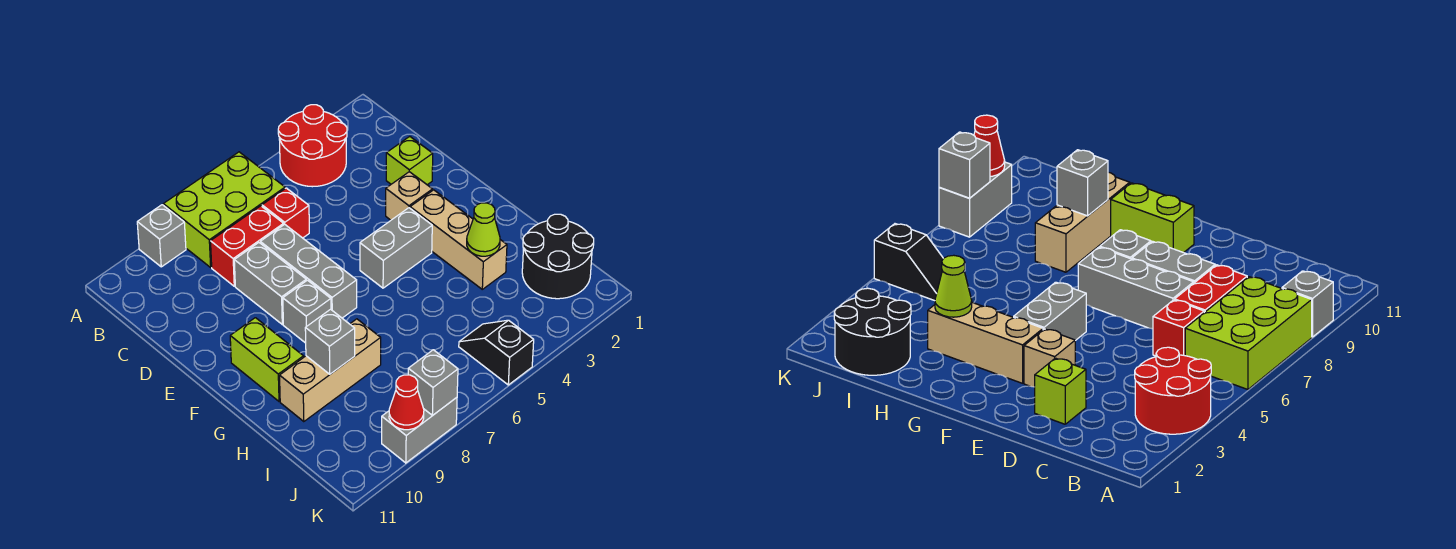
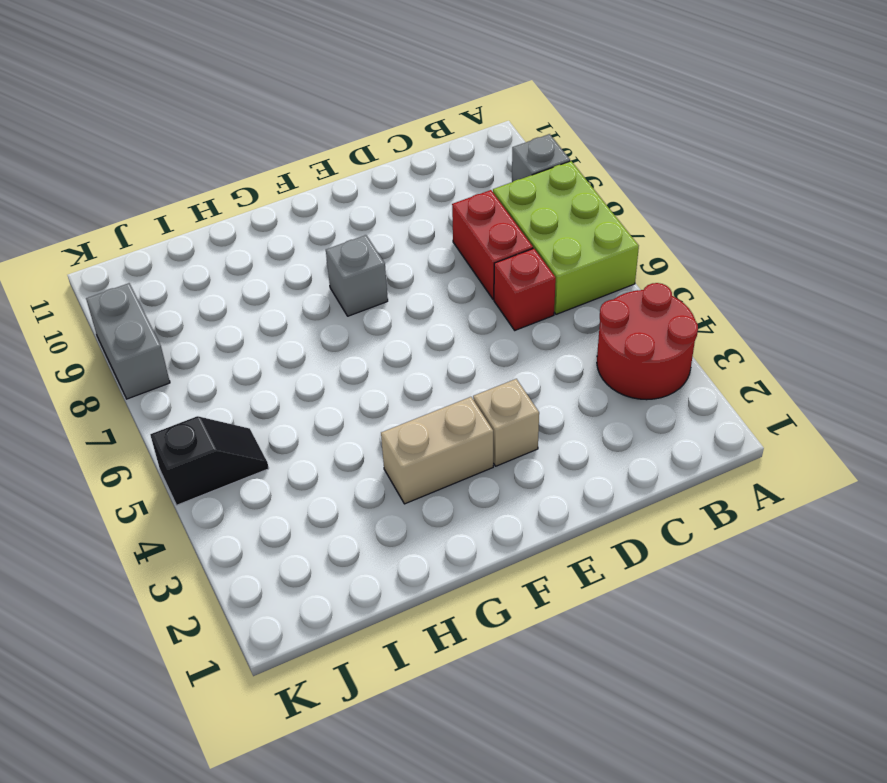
tan 1x2 brick [381,397,493,504] -> tan 1x3 brick [410,190,507,289]
none -> lime 1x1 brick [386,136,433,185]
none -> grey 1x3 brick [260,224,357,318]
none -> grey 1x2 brick [234,243,306,324]

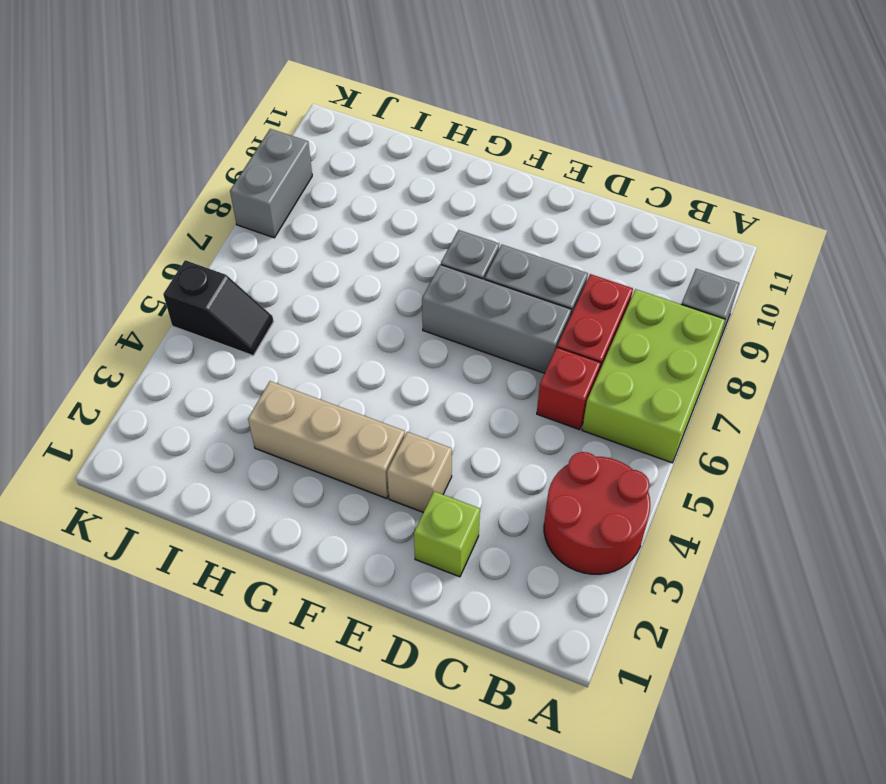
none -> grey 1x2 brick [360,208,432,288]
none -> lime 1x2 brick [230,318,304,401]
none -> tan 1x3 brick [280,319,381,422]

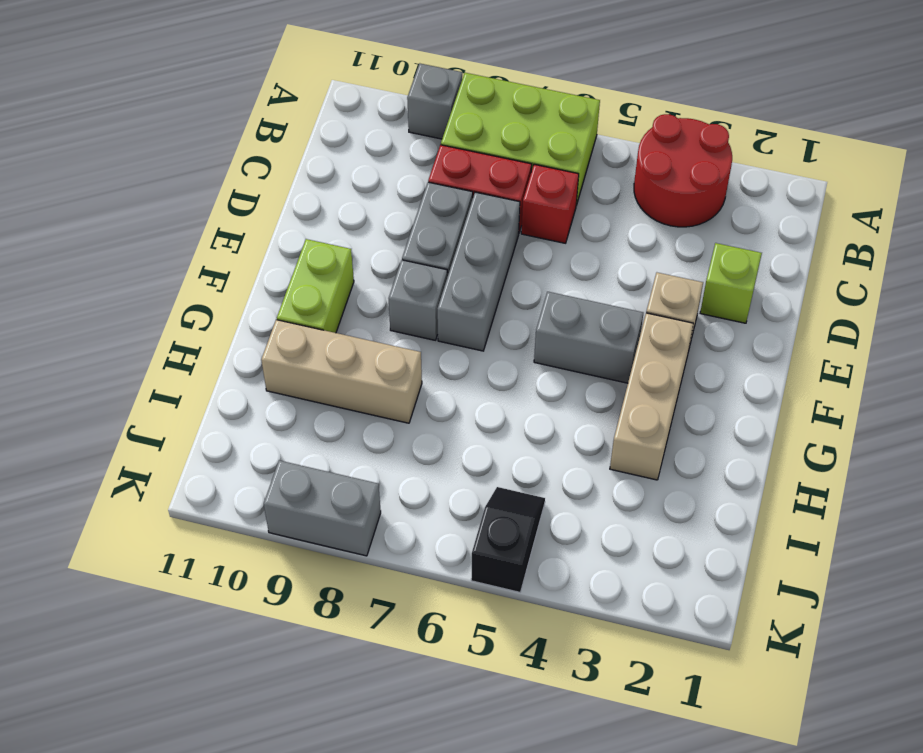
none -> black 2x2 round brick [522,214,594,299]
none -> lime 1x1 cone [467,203,500,256]
none -> grey 1x1 brick [305,309,355,374]

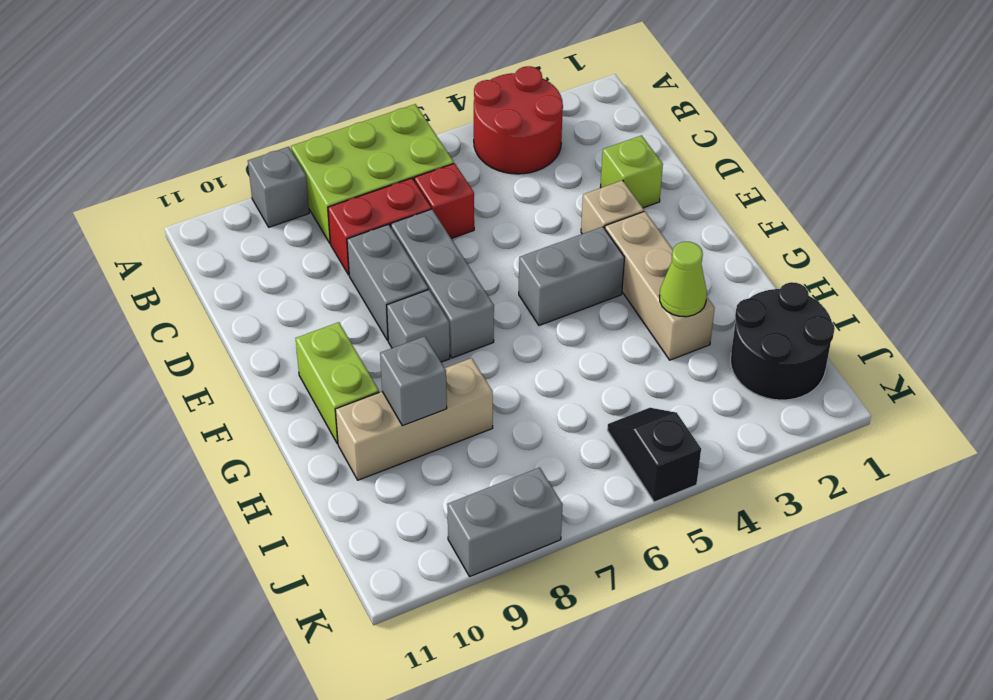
none -> grey 1x1 brick [408,350,458,415]
none -> red 1x1 cone [389,375,424,430]

